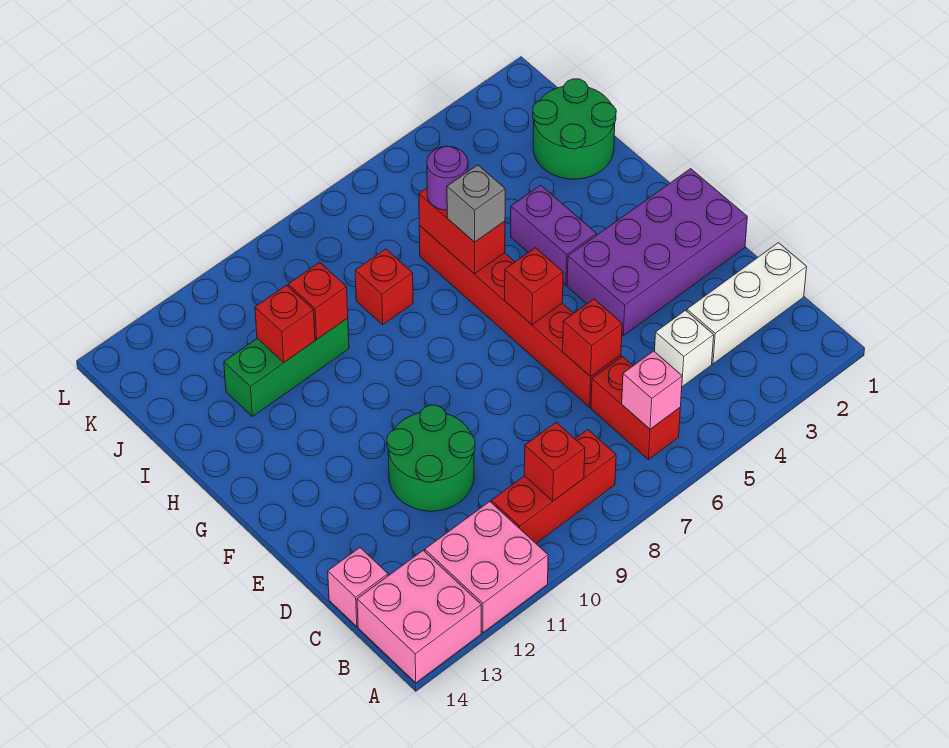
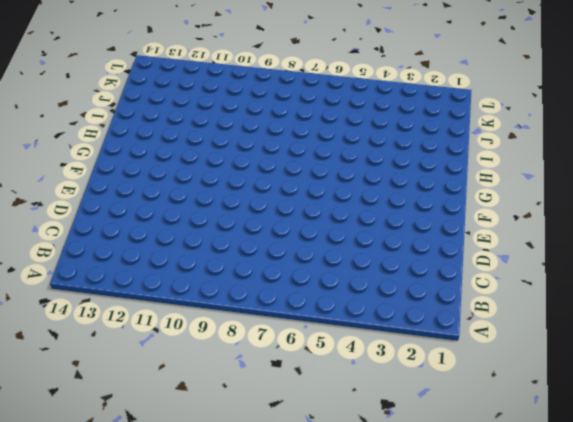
none -> pink 2x2 brick [425,502,548,632]
none -> pink 2x2 brick [357,551,481,683]
none -> red 1x2 brick [591,356,680,460]

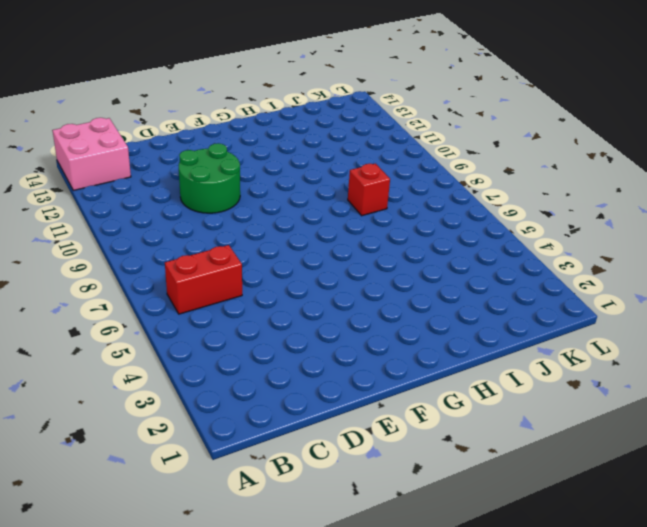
none -> pink 2x2 brick [425,502,548,632]
none -> red 1x3 brick [491,430,616,543]
none -> white 1x3 brick [687,243,807,364]

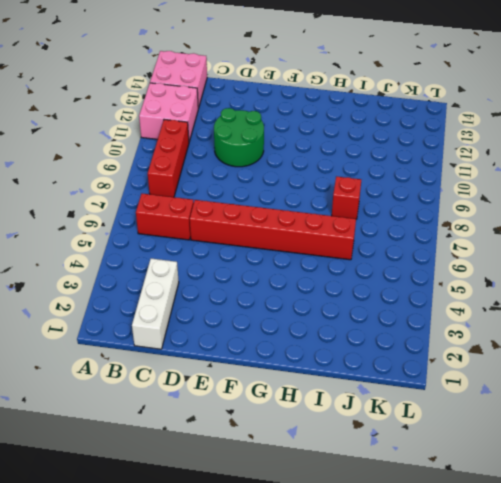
none -> white 1x1 brick [655,310,714,387]
none -> pink 1x1 brick [328,548,388,626]
none -> purple 2x4 brick [567,169,747,336]

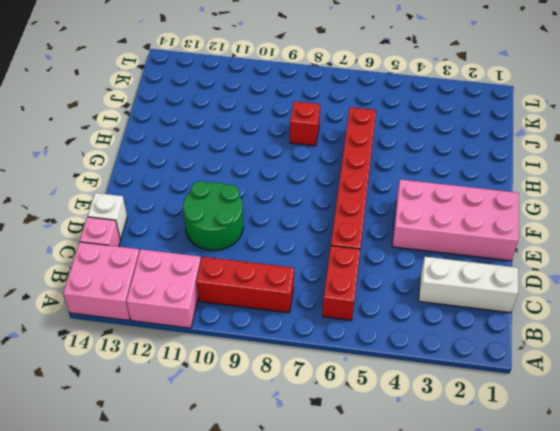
white 1x1 brick [88,193,127,240] -> white 1x1 brick moved to [655,310,714,387]
pink 2x4 brick [392,179,519,261] -> purple 2x4 brick [567,169,747,336]
none -> purple 1x2 brick [511,185,596,285]
none -> green 2x2 round brick [533,79,616,179]
none -> green 1x3 brick [224,318,349,417]

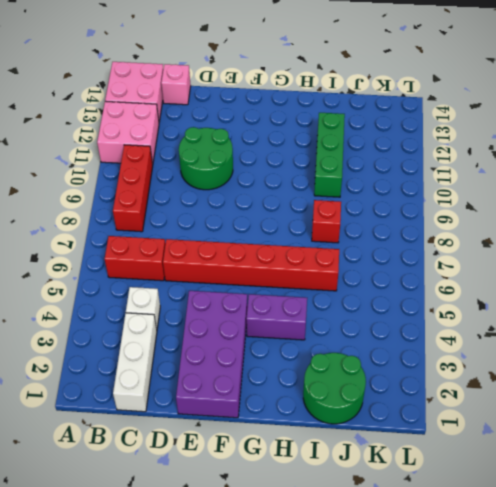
none -> pink 1x1 brick [622,351,682,429]
none -> red 1x1 brick [524,422,585,501]
none -> red 1x1 brick [563,299,622,377]

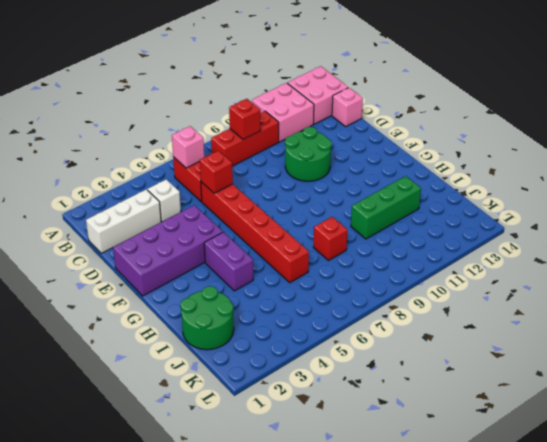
none -> red 1x1 brick [505,248,563,325]
none -> red 1x2 brick [419,188,505,274]
none -> red 1x1 brick [288,262,348,339]

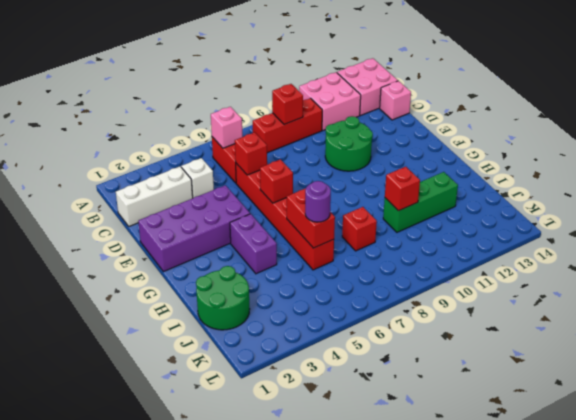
none -> red 1x1 brick [255,285,315,362]
none -> grey 1x1 brick [447,165,505,242]

